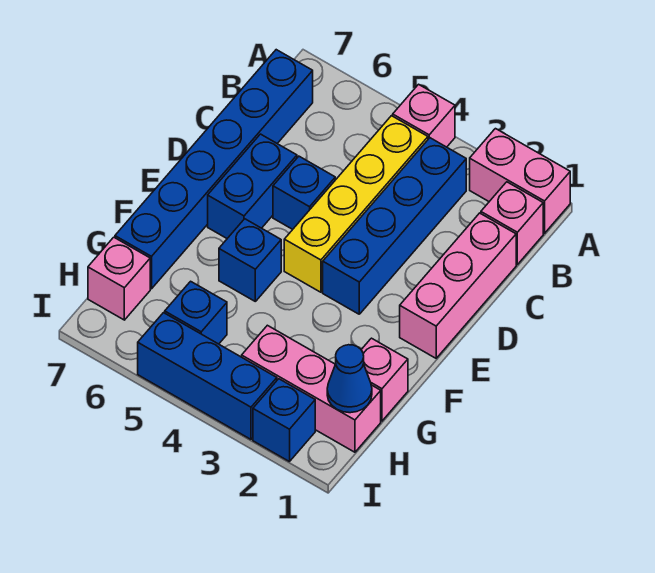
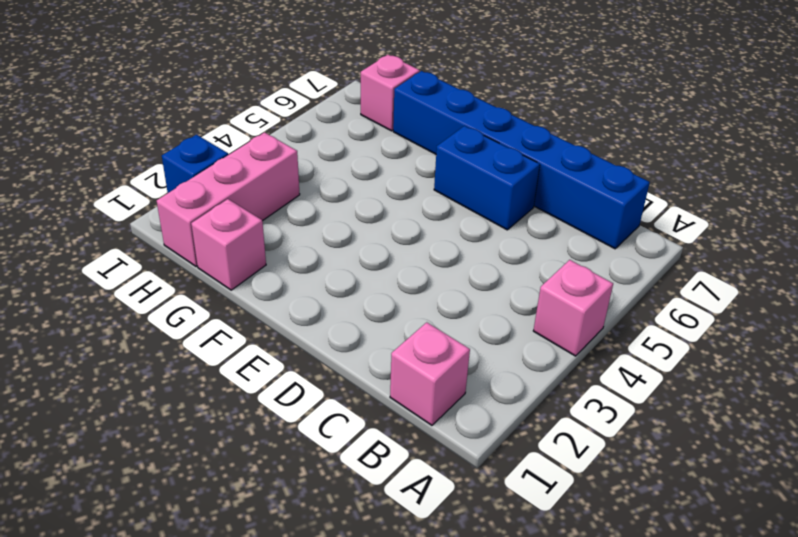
none -> pink 1x2 brick [470,129,570,233]
none -> blue 1x4 brick [323,138,466,314]
none -> yellow 1x4 brick [284,116,428,292]

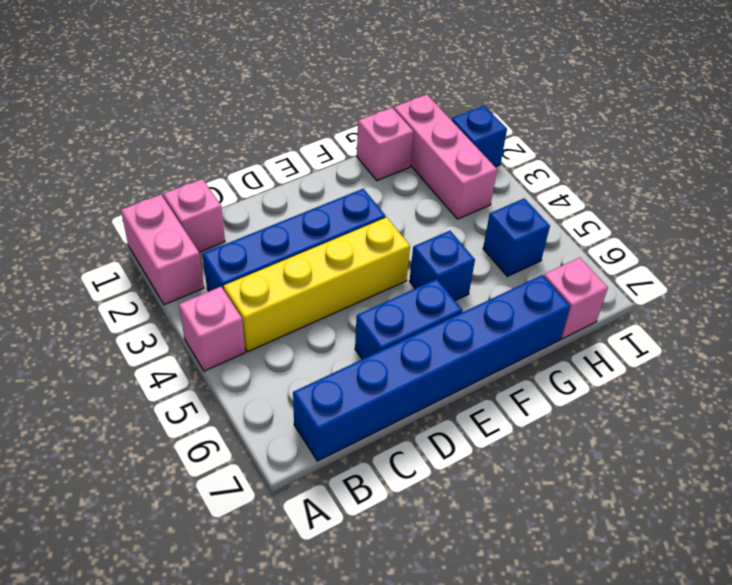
none -> pink 1x3 brick [400,213,516,358]
none -> blue 1x1 brick [273,156,335,229]
none -> blue 1x3 brick [138,313,277,439]

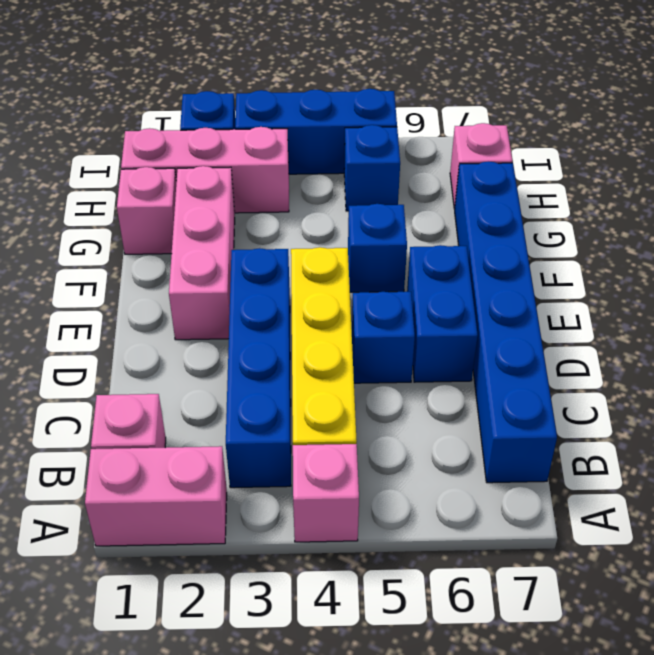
pink 1x3 brick [169,166,235,340] -> pink 1x3 brick moved to [400,213,516,358]
none -> blue 1x1 cone [327,345,372,413]

